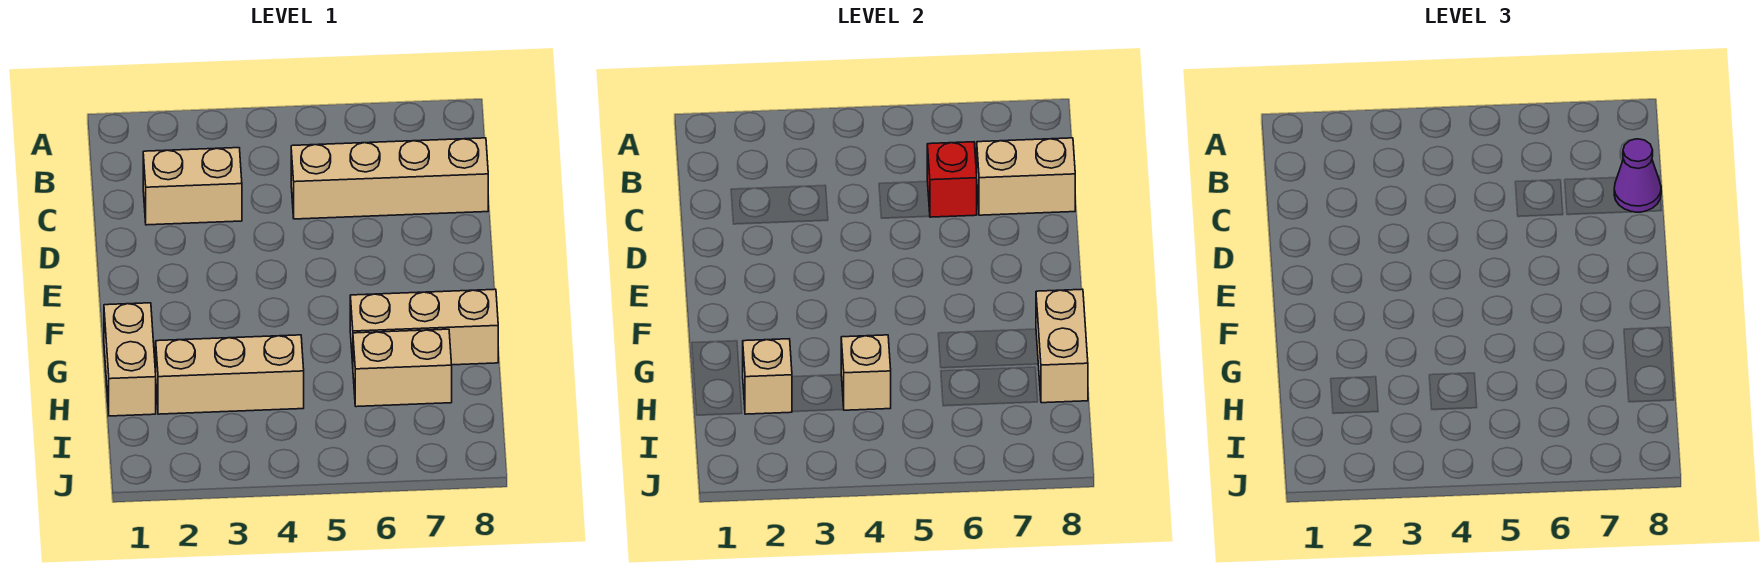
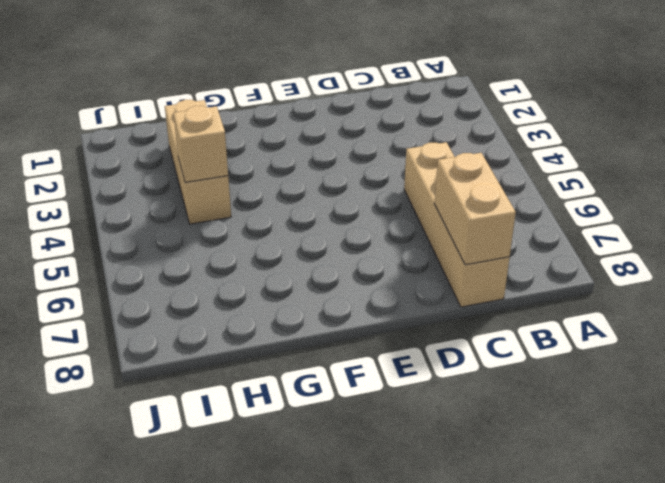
none -> tan 1x2 brick [143,148,242,225]
none -> tan 1x2 brick [104,303,156,416]
none -> tan 1x3 brick [350,289,498,365]

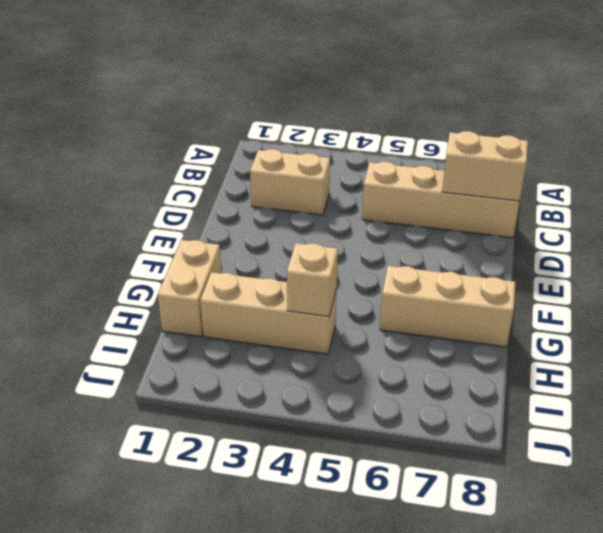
none -> tan 1x2 brick [353,329,452,407]
none -> red 1x1 brick [927,142,977,217]
none -> tan 1x2 brick [1036,289,1088,403]

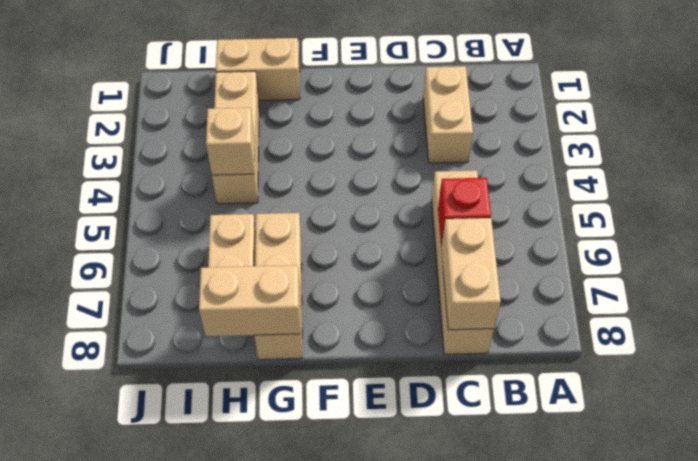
none -> tan 1x1 brick [743,339,792,414]
none -> purple 1x1 cone [1614,139,1661,212]

